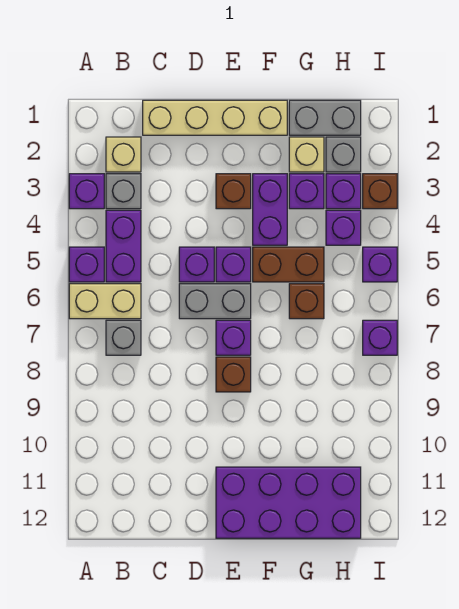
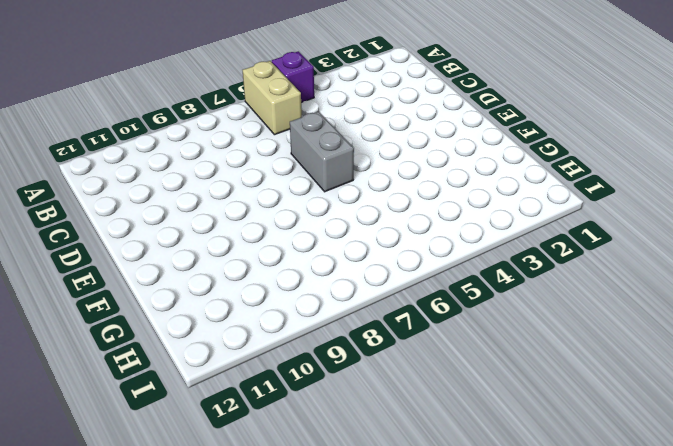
none -> purple 1x1 brick [69,174,104,209]
none -> tan 1x1 brick [106,137,141,172]
none -> grey 1x1 brick [106,174,141,209]

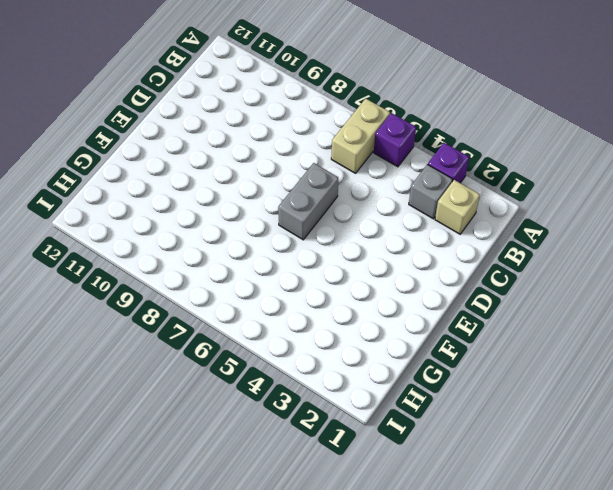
none -> purple 1x2 brick [106,210,141,282]
none -> grey 1x1 brick [106,320,141,355]
none -> tan 1x4 brick [143,100,287,135]

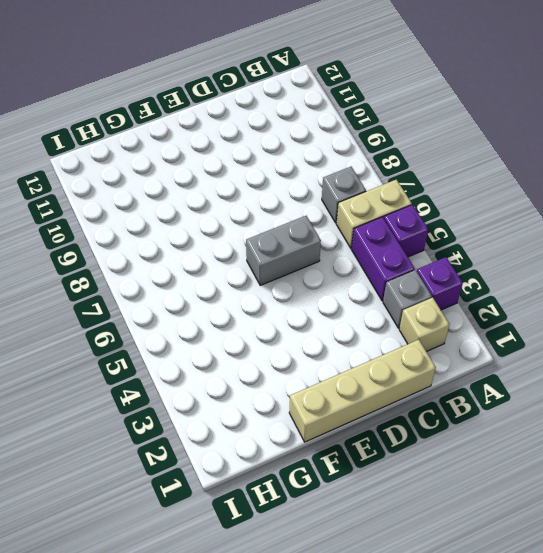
none -> purple 1x1 brick [179,247,214,282]
none -> brown 1x1 brick [216,174,251,209]
none -> purple 1x1 brick [216,247,251,282]

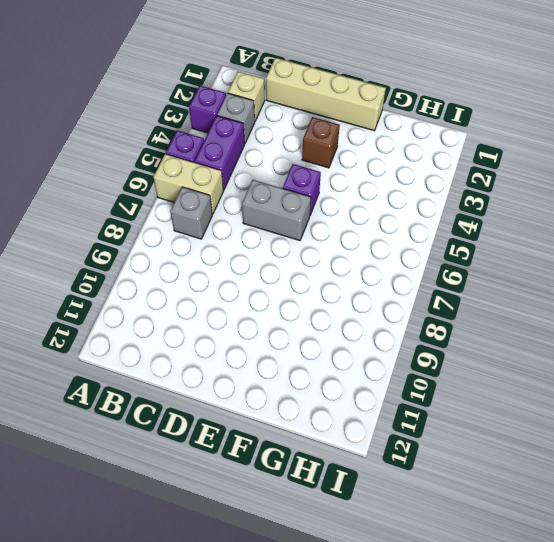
none -> purple 1x1 brick [179,247,214,282]
none -> purple 1x1 brick [216,320,251,355]
none -> brown 1x1 brick [216,357,251,392]

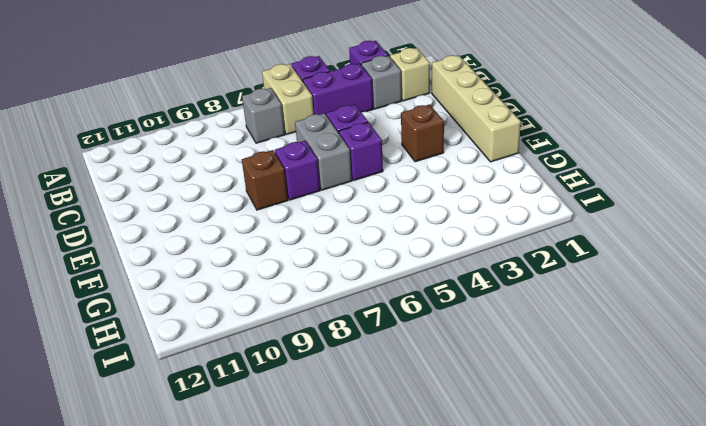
none -> purple 2x4 brick [216,467,361,538]
none -> purple 1x2 brick [253,174,287,245]
none -> brown 1x2 brick [253,247,324,282]

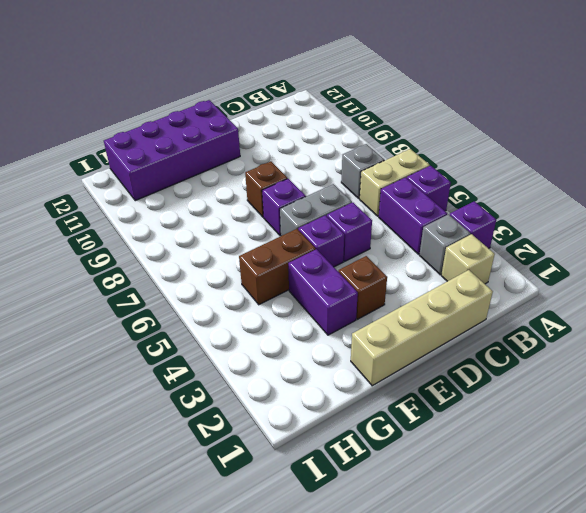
none -> grey 1x2 brick [289,100,361,135]
none -> tan 1x1 brick [289,137,324,172]
none -> purple 1x1 brick [289,174,324,209]

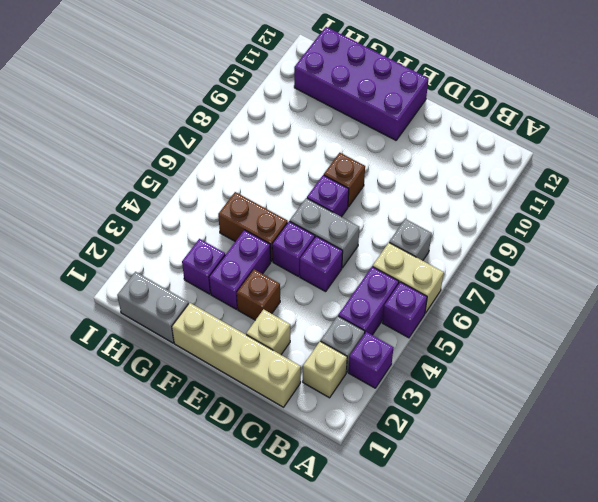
tan 1x1 brick [246,309,290,355] -> tan 1x1 brick moved to [289,137,324,172]
none -> brown 1x1 brick [289,284,324,319]
none -> grey 1x1 brick [326,137,361,172]
none -> purple 1x1 brick [326,174,361,209]

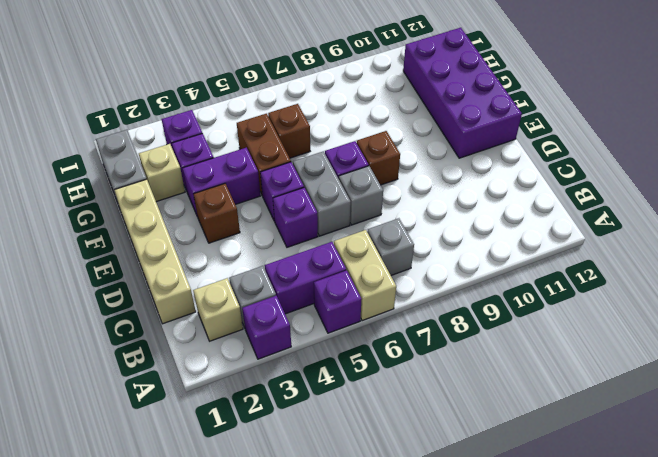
grey 1x1 brick [339,166,383,225] -> grey 1x1 brick moved to [326,137,361,172]
none -> purple 1x1 brick [326,210,361,245]
none -> brown 1x1 brick [363,174,397,209]
none -> purple 1x1 brick [363,247,397,282]

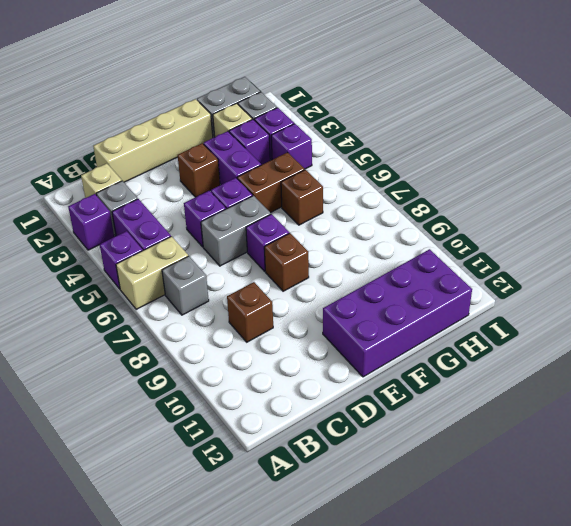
brown 1x1 brick [227,282,273,342] -> brown 1x1 brick moved to [363,174,397,209]
none -> purple 1x1 brick [363,247,397,282]
none -> purple 1x1 brick [363,320,397,355]

